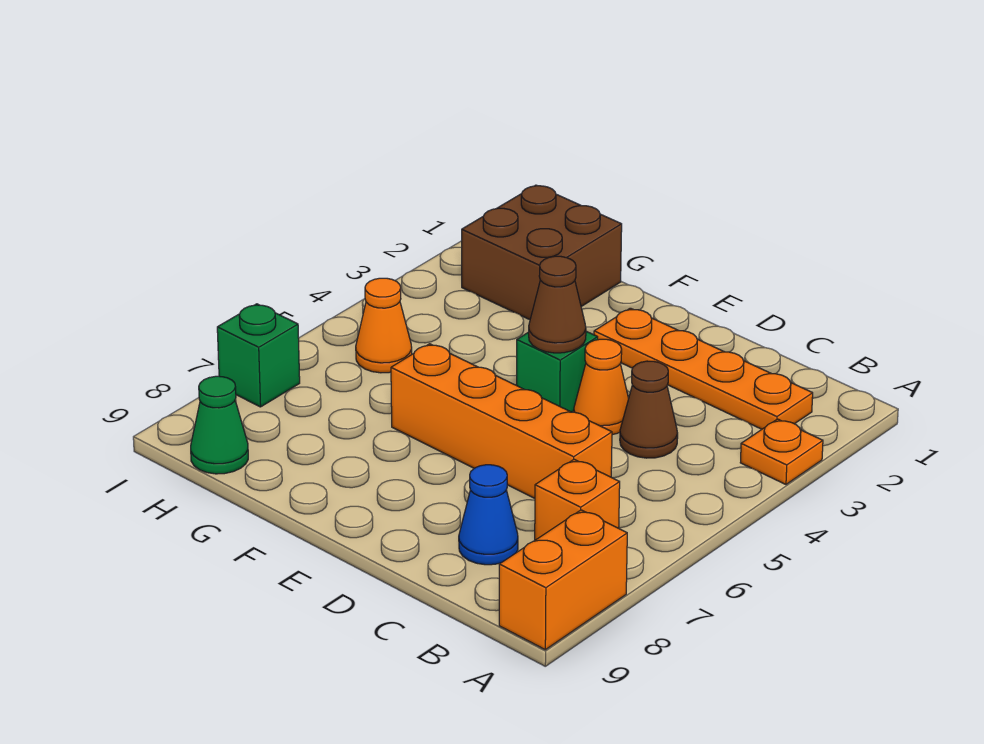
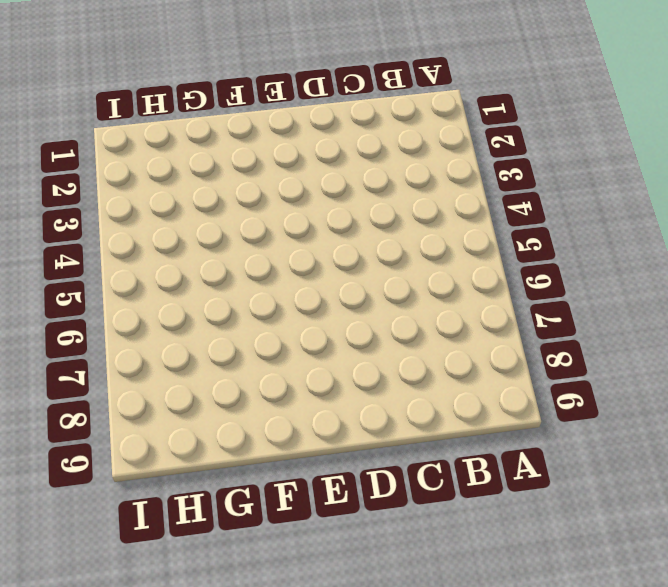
none -> orange 1x1 plate [740,419,823,484]
none -> orange 1x2 brick [499,510,627,650]
none -> orange 1x4 plate [594,308,813,429]

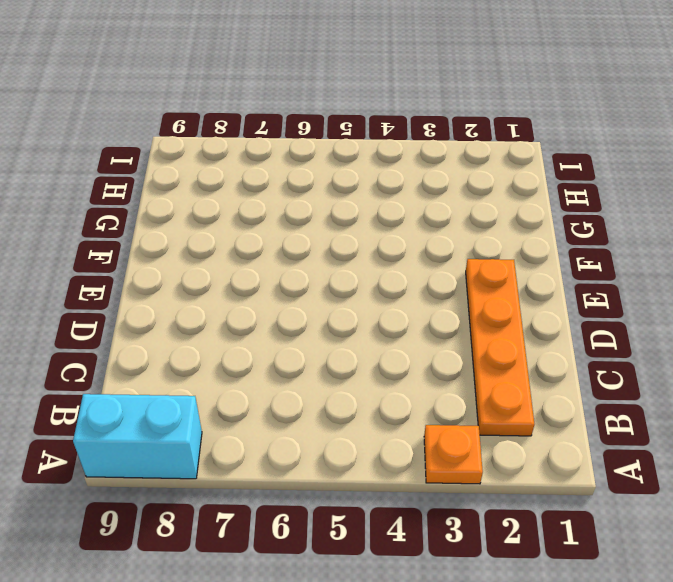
cyan 1x2 brick [73,394,202,479] -> orange 1x2 brick [499,510,627,650]
none -> orange 1x1 brick [535,459,620,540]
none -> brown 1x1 cone [620,361,678,458]
none -> orange 1x4 brick [391,344,612,498]

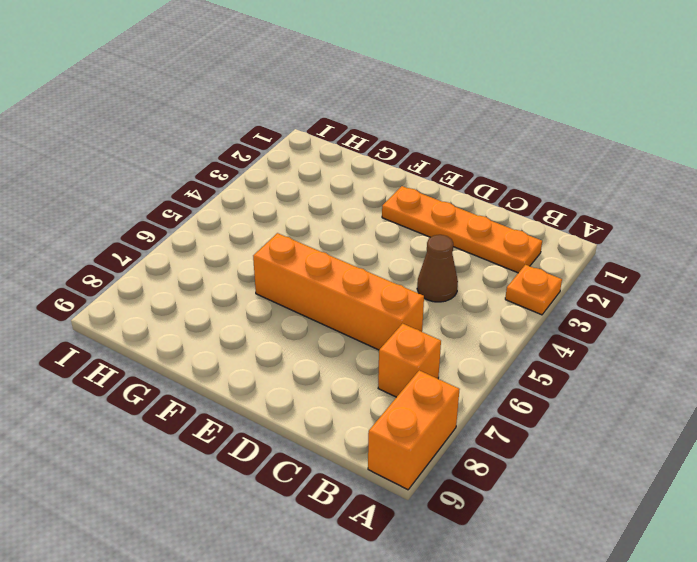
none -> blue 1x1 cone [459,465,518,565]
none -> orange 1x1 cone [574,339,629,435]
none -> green 1x1 brick [517,331,598,412]

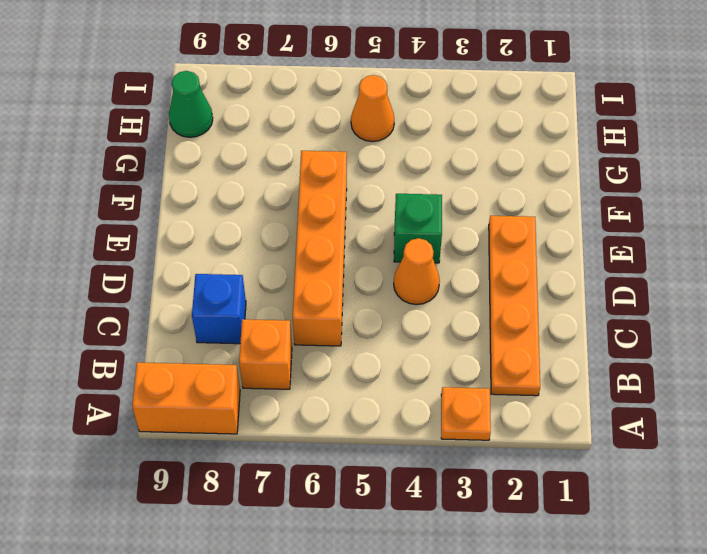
blue 1x1 brick [192,274,246,344] -> blue 1x1 cone [459,465,518,565]
none -> brown 1x1 cone [620,361,678,458]
none -> brown 2x2 brick [462,185,622,320]
none -> green 1x1 brick [217,304,300,407]

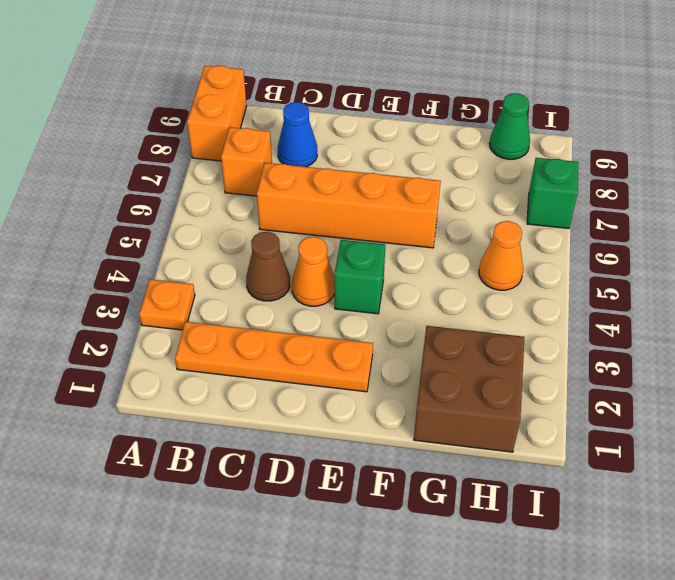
none -> brown 1x1 cone [529,256,586,353]

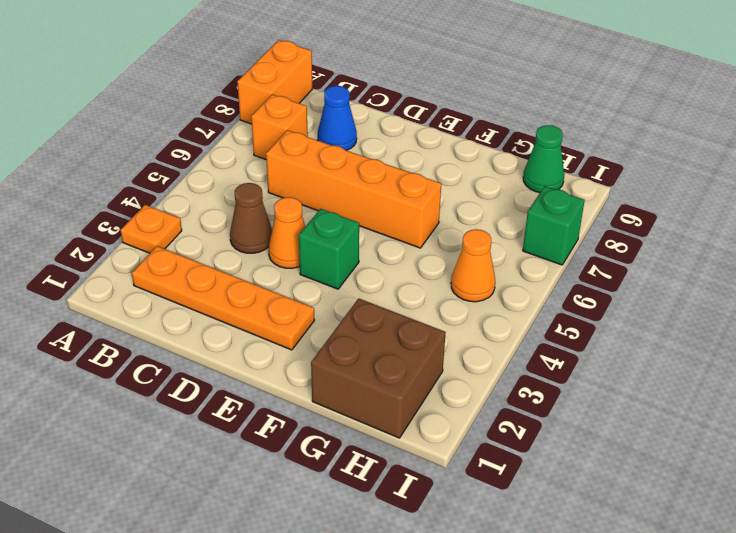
none -> brown 1x1 cone [529,256,586,353]

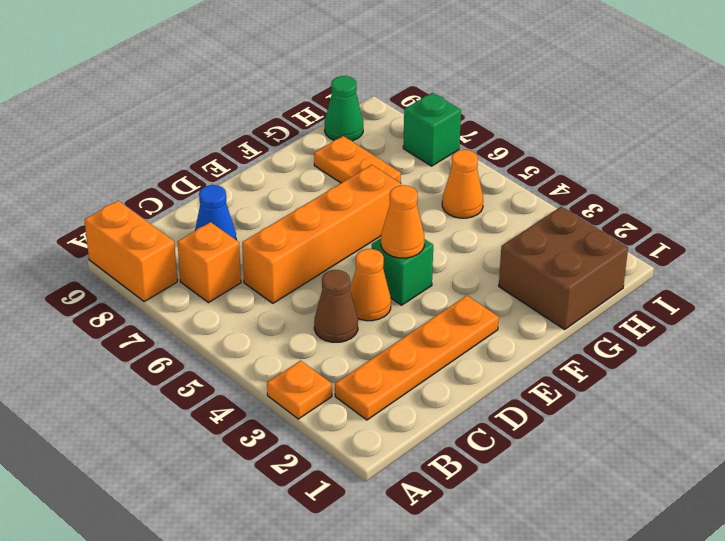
orange 1x1 cone [381,185,424,258] -> brown 1x1 cone [529,256,586,353]
orange 1x2 plate [314,136,401,183] -> none

